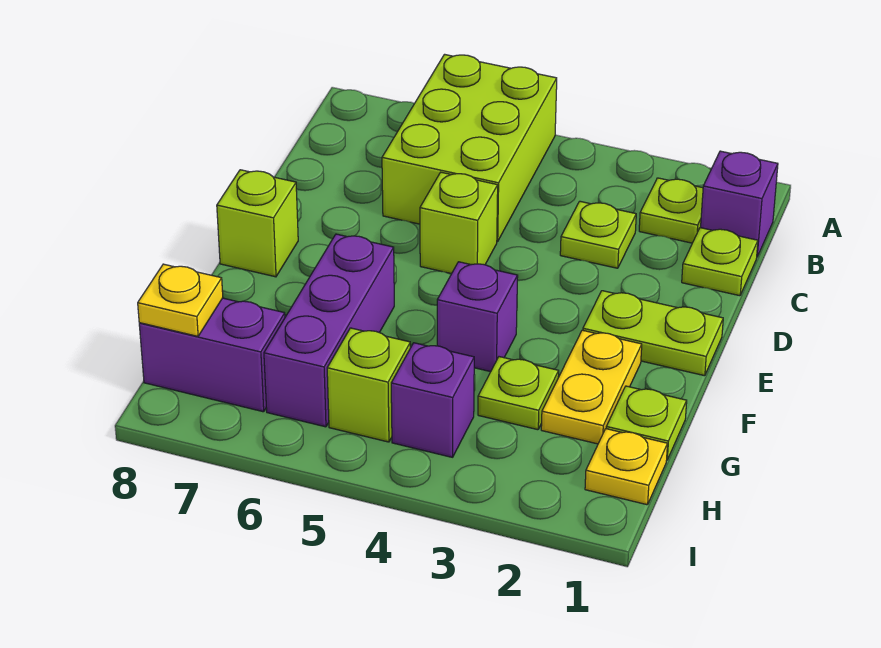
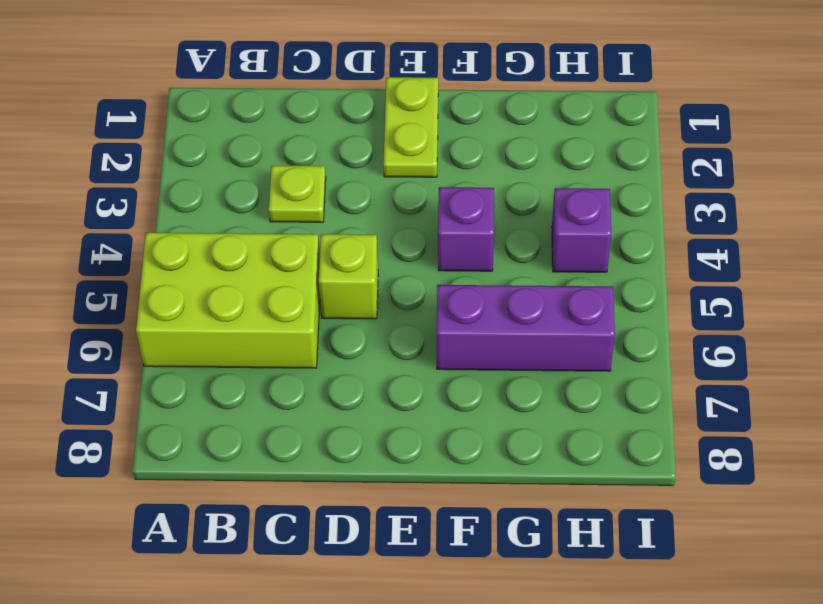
none -> purple 1x1 brick [701,151,778,257]
none -> lime 1x1 plate [639,178,703,243]
none -> lime 1x1 plate [682,228,758,296]

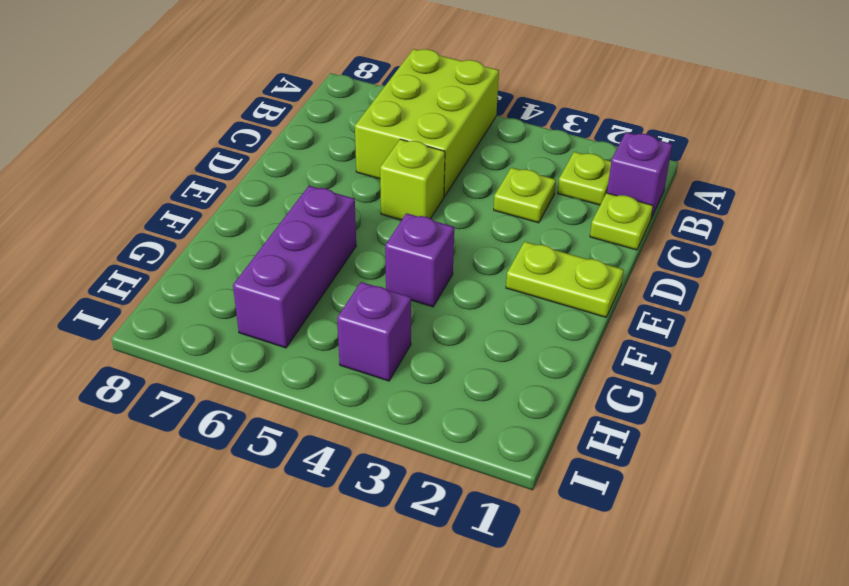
none -> lime 1x1 brick [217,170,298,277]
none -> yellow 1x2 plate [541,330,642,444]
none -> lime 1x1 plate [606,386,687,460]

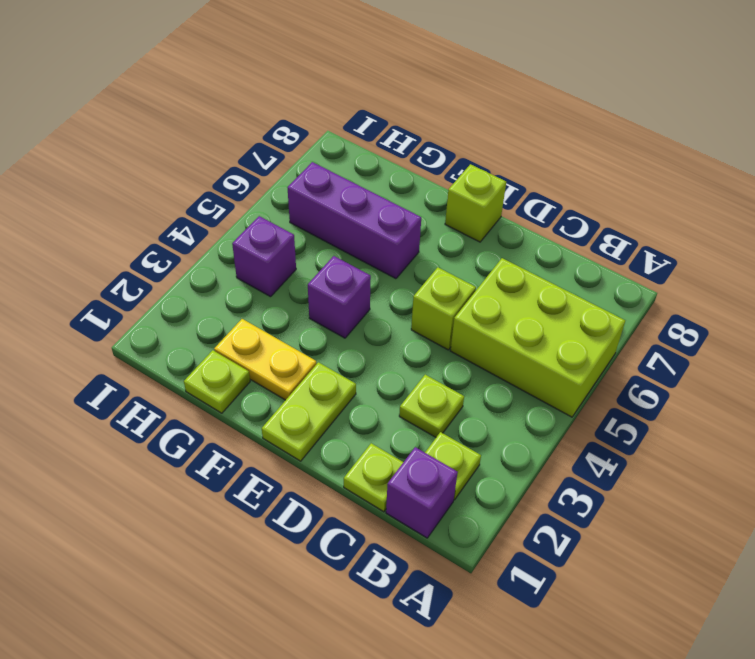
none -> lime 1x1 plate [478,357,559,430]
none -> yellow 1x1 plate [585,429,667,505]
none -> lime 1x1 brick [327,328,411,442]

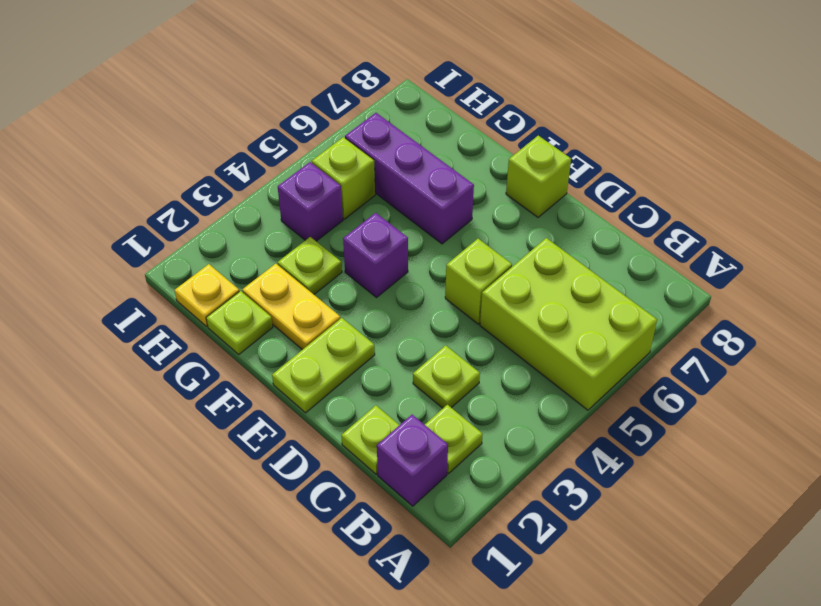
none -> purple 1x2 brick [139,298,285,412]
none -> yellow 1x1 plate [138,264,223,336]

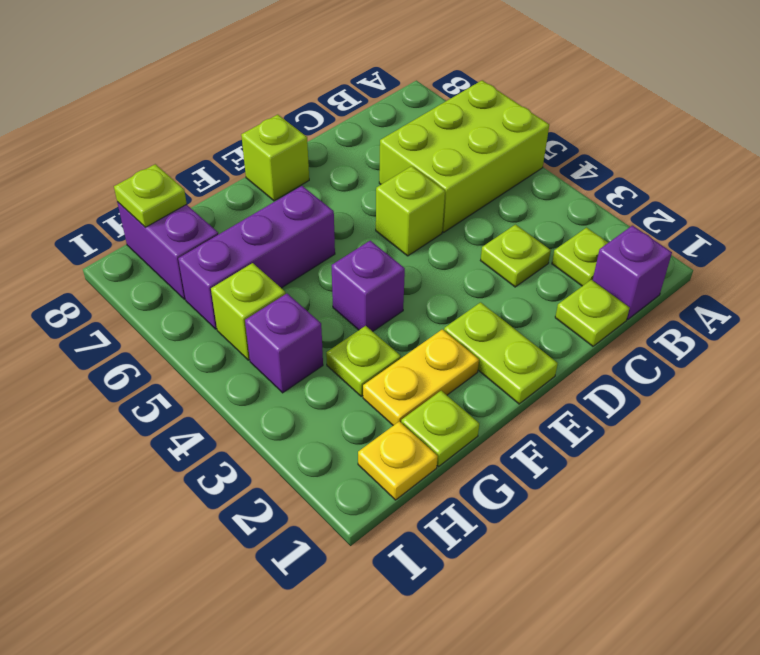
lime 1x1 plate [114,164,187,227] -> yellow 1x1 plate [138,264,223,336]

